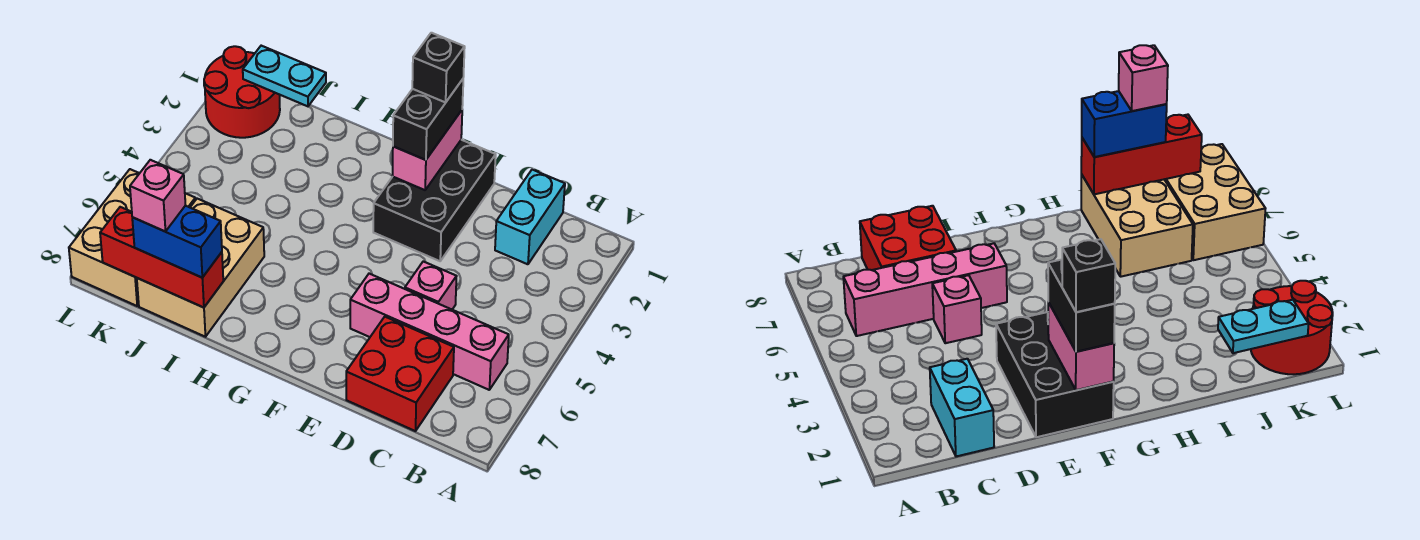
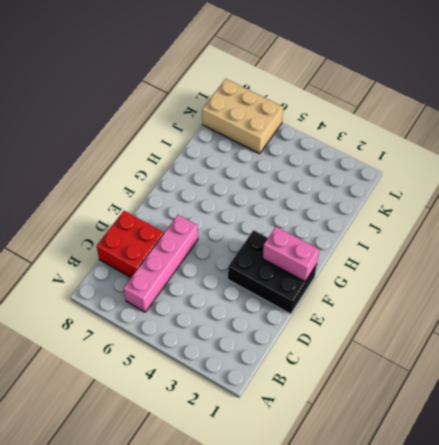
none -> cyan 1x2 brick [495,170,565,264]
none -> pink 1x1 brick [405,261,457,309]
none -> tan 2x3 brick [137,199,264,337]

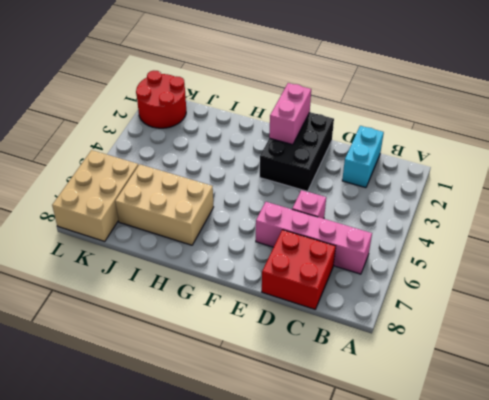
tan 2x3 brick [115,164,213,245] -> tan 2x3 brick turned to [137,199,264,337]
none -> red 1x3 brick [100,207,223,308]
none -> cyan 1x2 plate [243,46,326,106]
none -> black 1x2 brick [393,79,463,160]

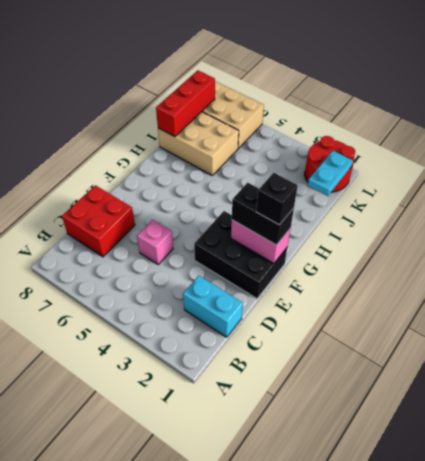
none -> pink 1x4 brick [350,274,509,390]
none -> blue 1x2 brick [132,206,222,278]
none -> pink 1x1 brick [130,160,185,231]

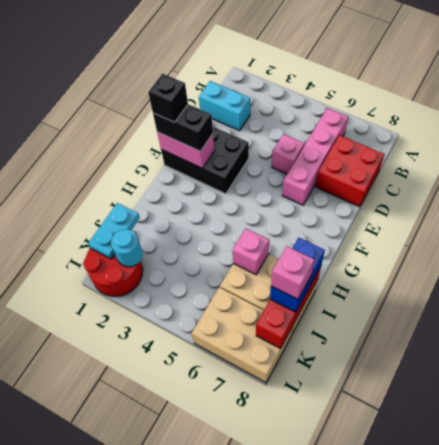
pink 1x1 brick [232,228,269,275] -> none
cyan 1x1 round brick [111,229,143,267] -> none

